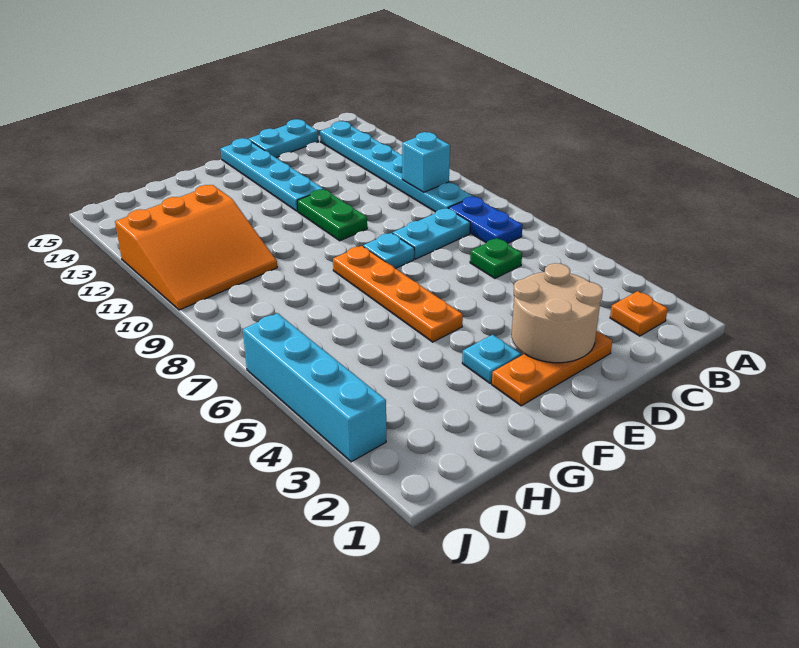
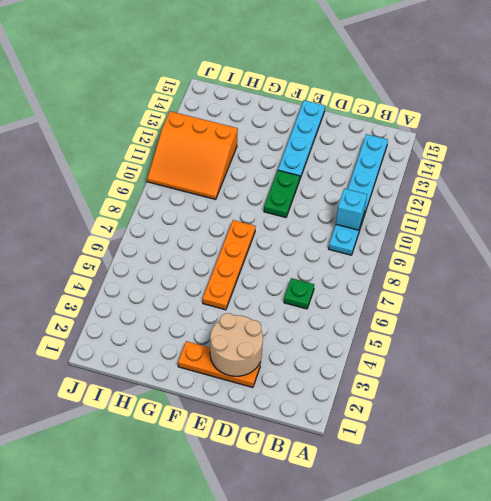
none -> orange 1x1 plate [610,291,668,336]
none -> blue 1x2 plate [448,197,523,243]
none -> cyan 1x2 plate [393,209,470,259]

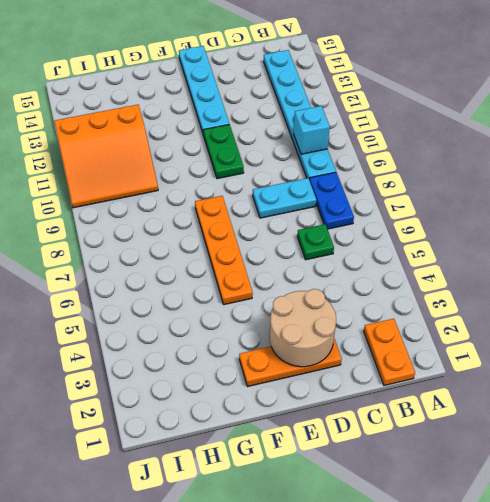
orange 1x2 plate [364,319,415,385] -> orange 1x1 plate [610,291,668,336]
none -> cyan 1x2 plate [249,119,318,158]
none -> cyan 1x1 plate [363,233,414,269]
none -> cyan 1x1 plate [462,335,521,383]

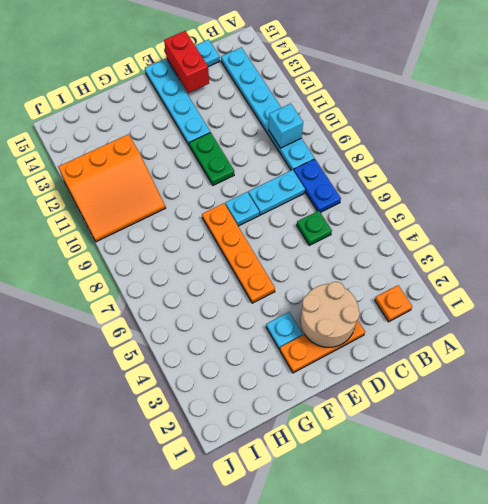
red 1x2 brick [164,31,209,93] -> none
none -> cyan 1x4 brick [243,313,386,462]

